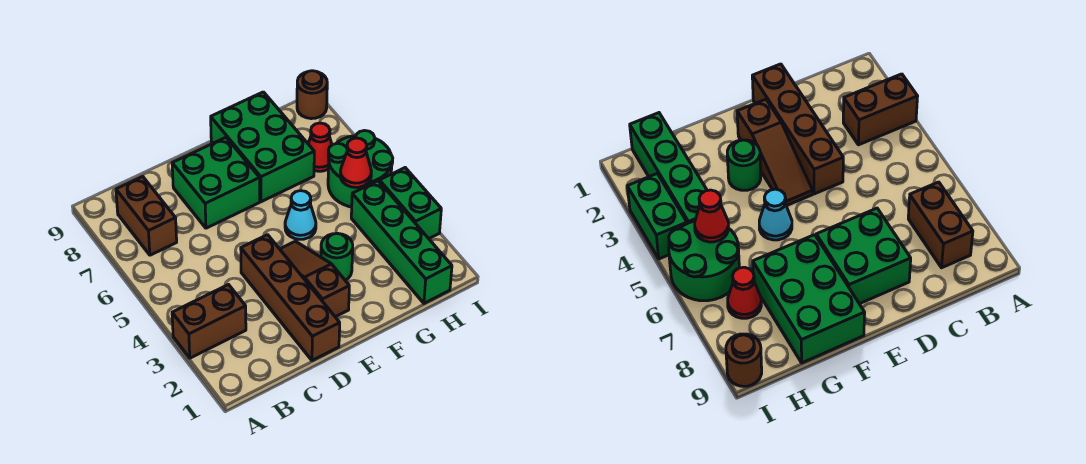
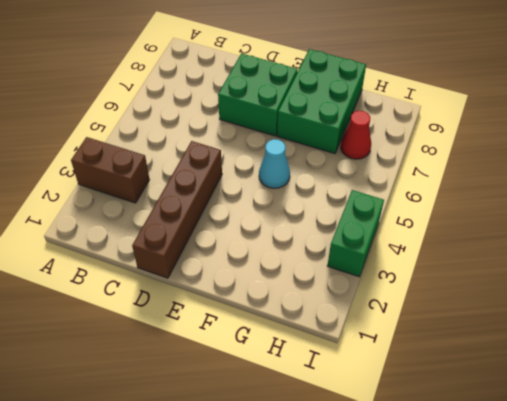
none -> brown 1x2 brick [116,177,177,255]
none -> brown 1x3 slope [280,241,349,317]
none -> green 1x1 round brick [321,233,353,280]

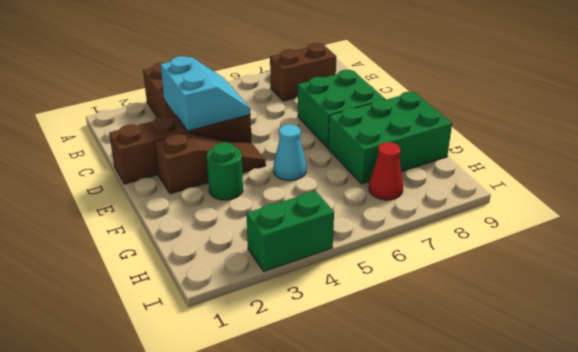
cyan 2x2 slope [160,56,250,131] -> none
none -> green 1x4 brick [351,181,452,303]
none -> green 2x2 round brick [328,131,393,207]
none -> brown 1x1 round brick [297,71,327,119]

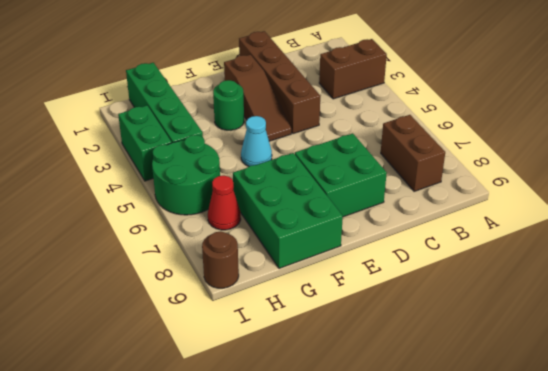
none -> red 1x1 cone [340,138,371,187]

